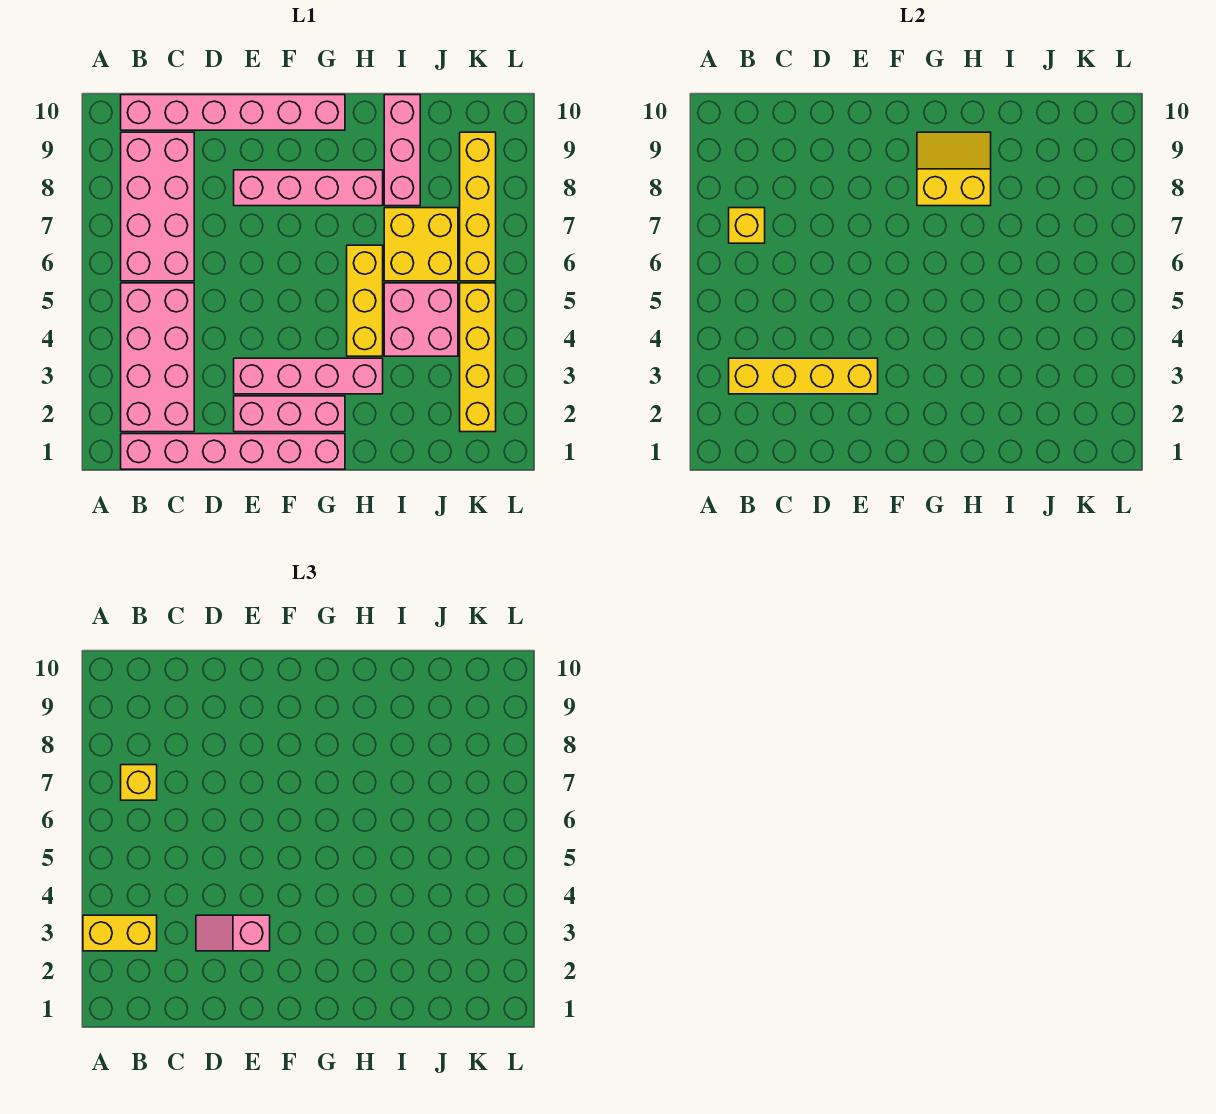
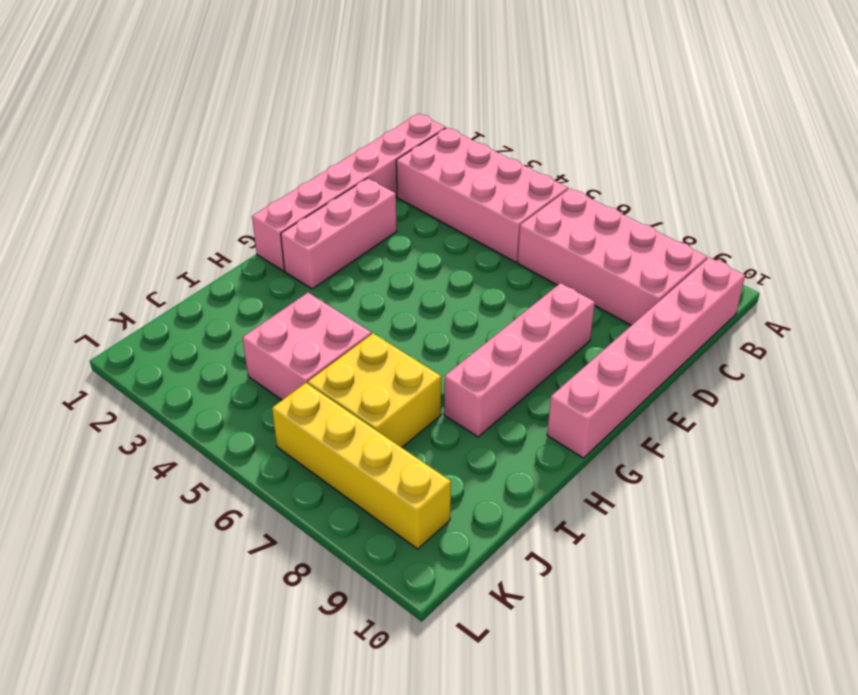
none -> pink 1x4 brick [234,358,383,394]
none -> yellow 1x3 brick [347,245,383,356]
none -> pink 1x3 brick [384,95,420,206]

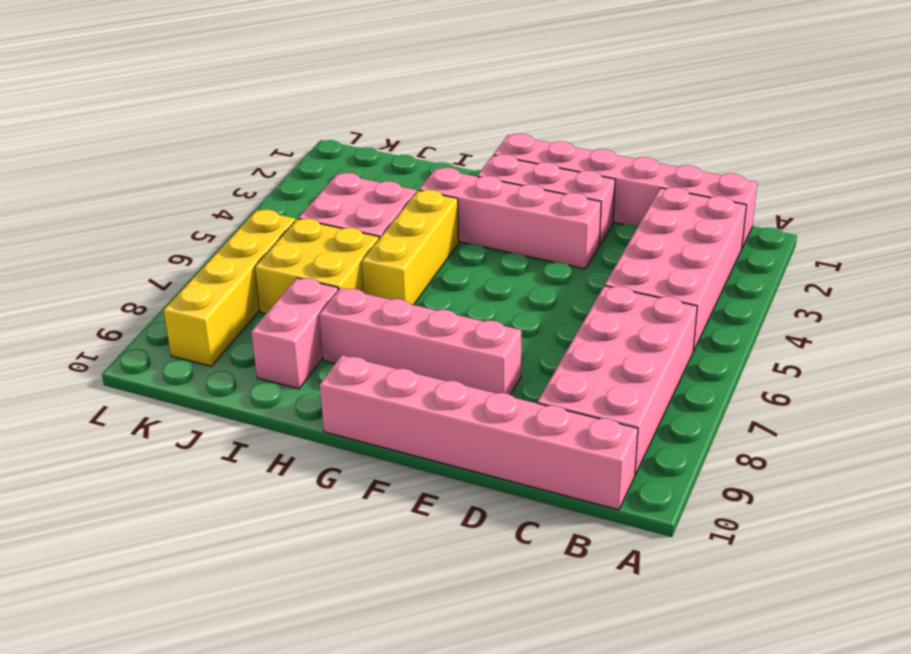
pink 1x2 brick [251,278,338,389] -> pink 1x3 brick [384,95,420,206]
none -> yellow 1x4 brick [460,283,496,432]
none -> yellow 1x4 brick [729,358,878,394]
none -> yellow 1x1 brick [729,208,765,243]

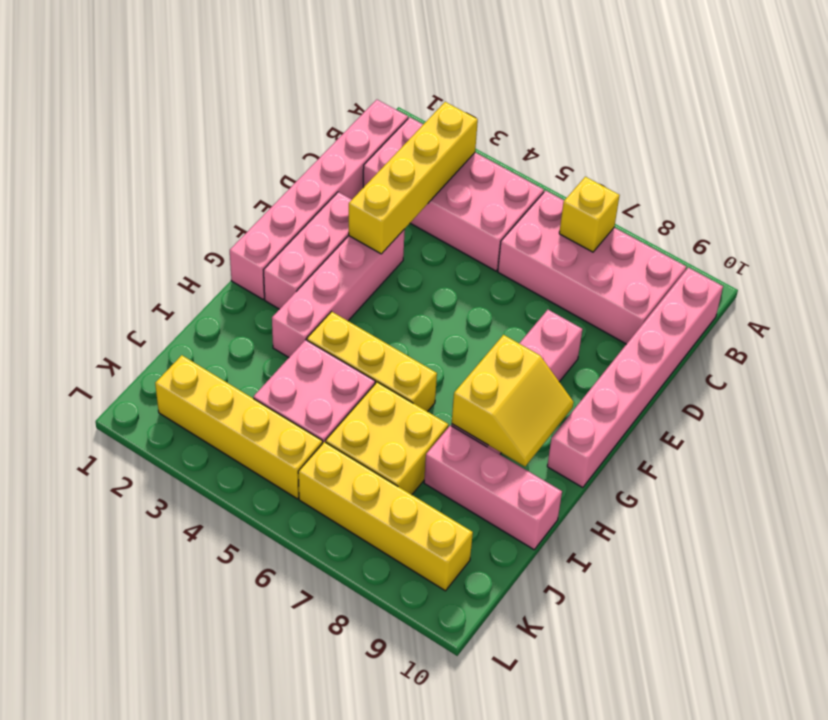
none -> yellow 1x2 brick [83,915,157,951]
none -> yellow 1x1 brick [121,765,157,800]
none -> pink 1x2 slope [196,915,270,951]

